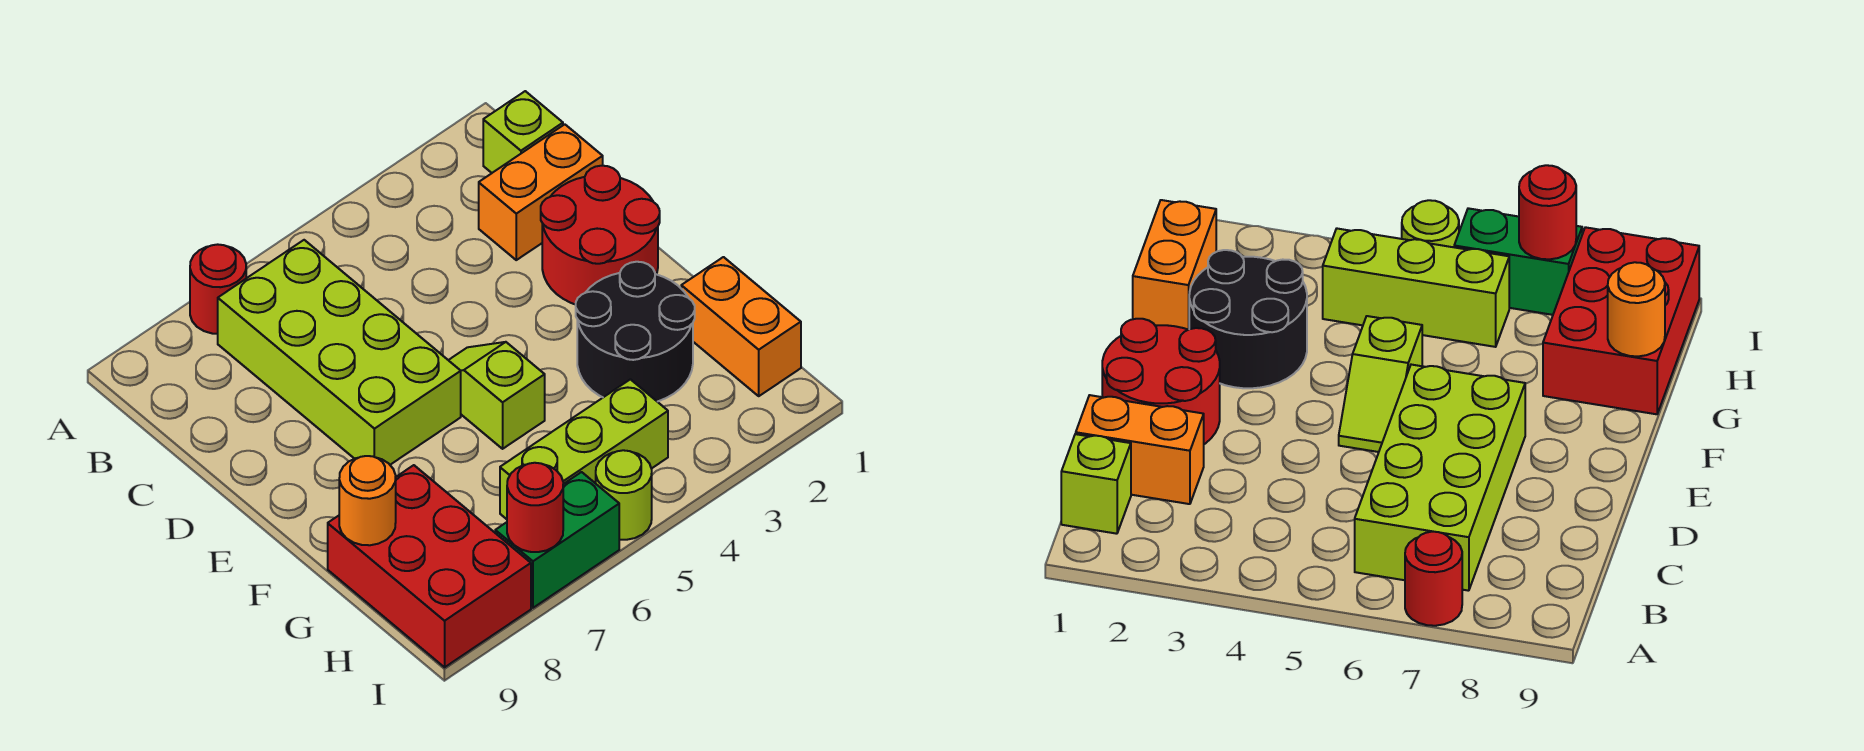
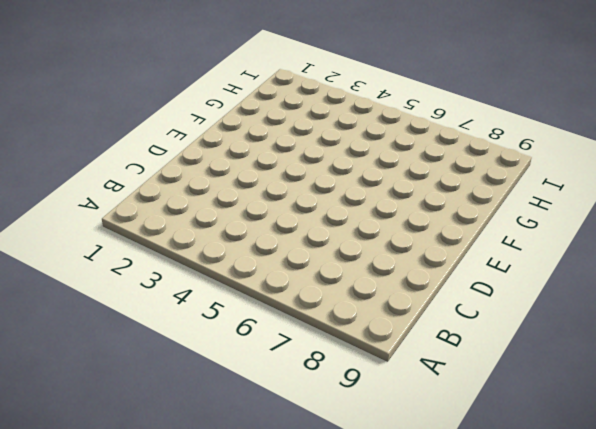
none -> red 1x1 round brick [190,244,246,334]
none -> lime 1x1 brick [483,91,563,173]
none -> lime 2x4 brick [218,240,461,465]

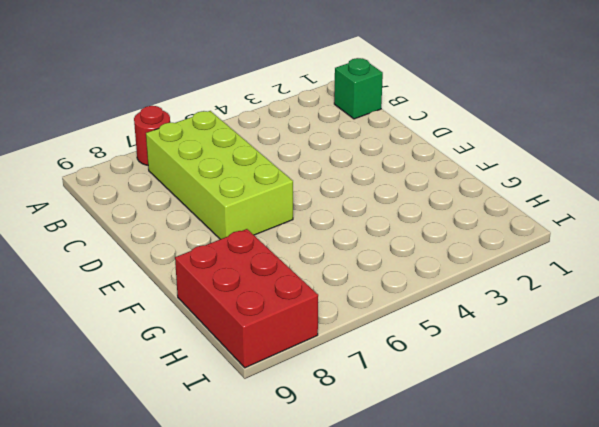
green 1x1 brick [334,58,383,119] -> lime 1x1 brick [483,91,563,173]
none -> orange 1x2 brick [479,124,603,260]
none -> red 2x2 round brick [541,166,660,305]
none -> lime 1x2 slope [449,342,545,449]

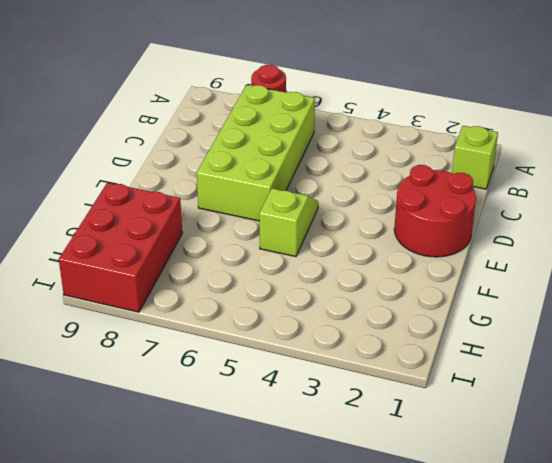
none -> orange 1x2 brick [479,124,603,260]
none -> black 2x2 round brick [576,262,695,402]
none -> orange 1x2 brick [681,257,801,396]

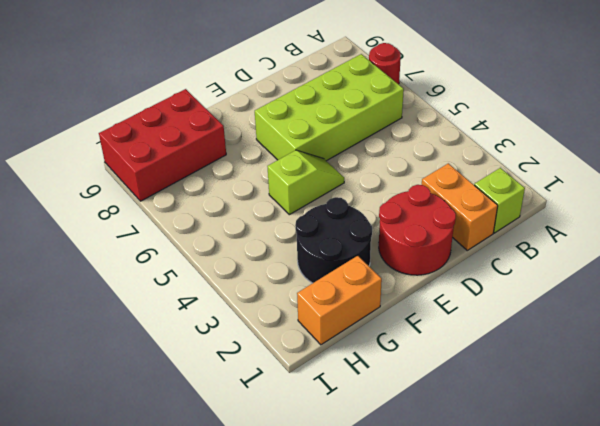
none -> lime 1x3 brick [500,379,668,519]
none -> lime 1x1 round brick [596,450,652,540]
none -> green 1x2 brick [495,472,619,608]

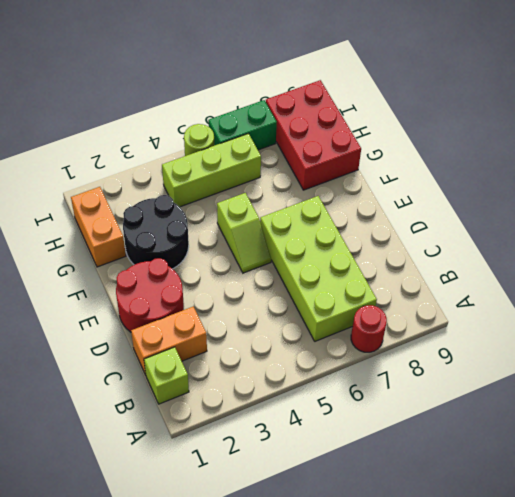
none -> orange 1x1 round brick [339,456,396,545]
none -> red 1x1 round brick [507,463,563,552]

